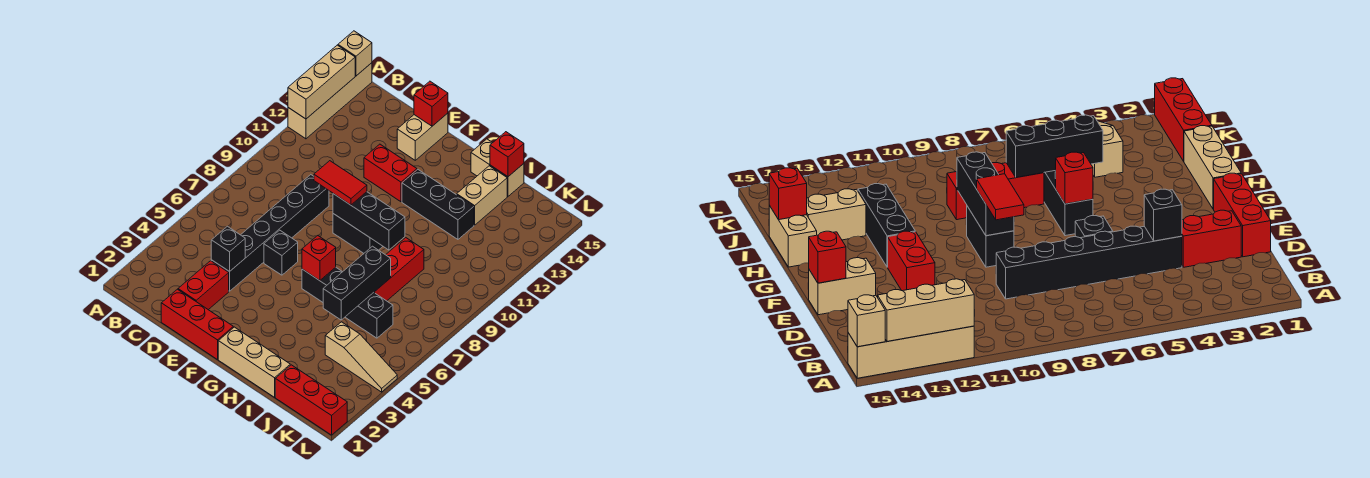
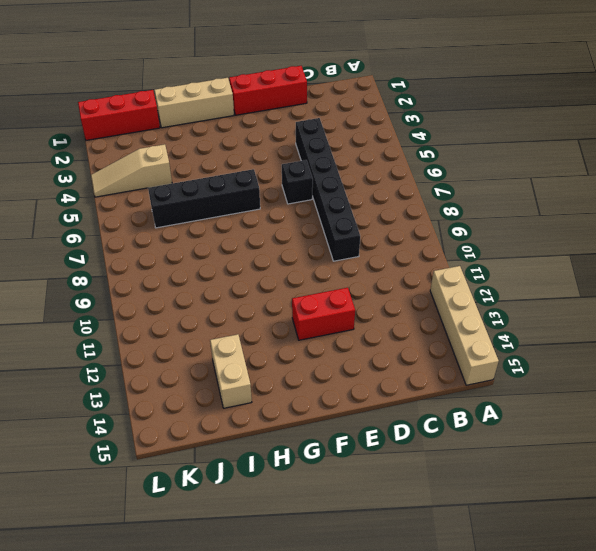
none -> red 1x2 brick [178,261,229,310]
none -> tan 1x2 brick [397,113,448,160]
none -> black 1x2 brick [333,214,383,253]

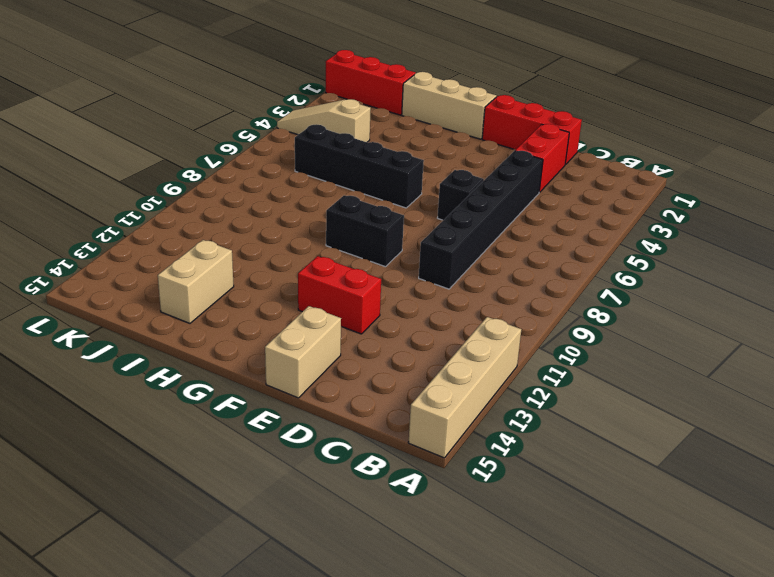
none -> black 1x3 brick [402,170,474,239]
none -> tan 1x2 brick [471,139,524,196]
none -> red 1x3 brick [374,238,424,301]

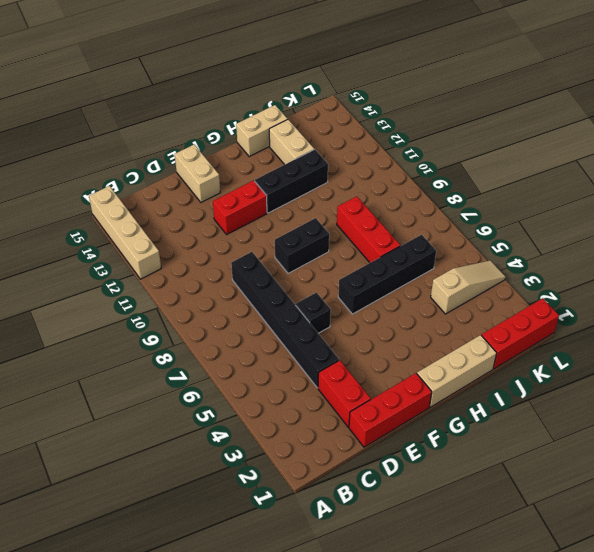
none -> tan 1x3 brick [288,45,355,119]
none -> tan 1x1 brick [338,31,372,76]
none -> black 1x1 brick [211,226,245,272]

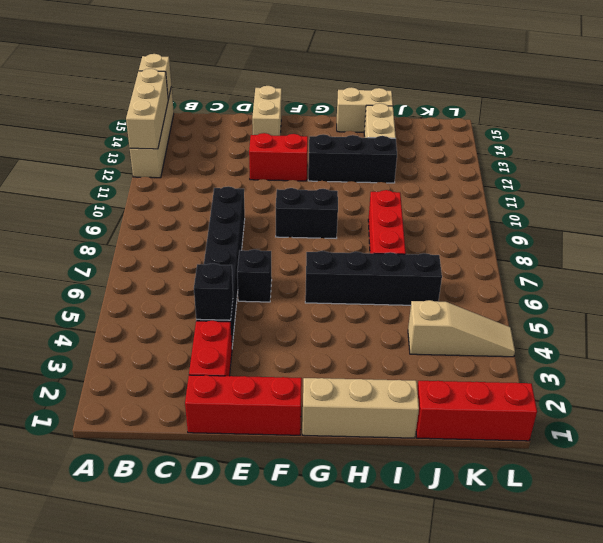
none -> red 1x1 brick [414,81,448,126]
none -> black 1x3 brick [333,192,405,250]
none -> red 1x1 brick [302,236,336,281]

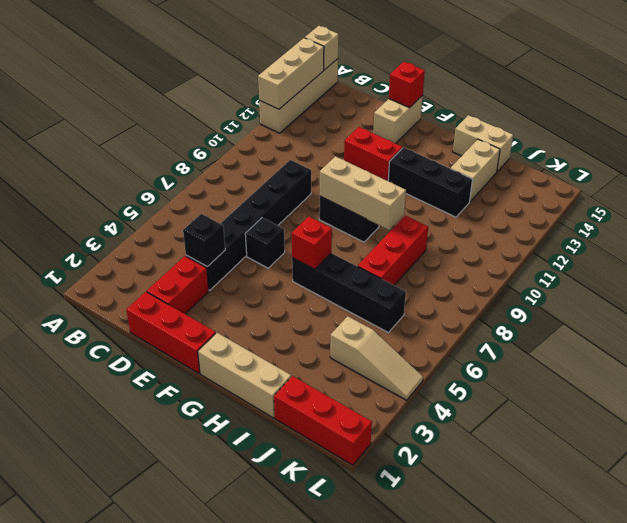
tan 1x3 brick [320,156,406,230] -> black 1x3 brick [333,192,405,250]
none -> black 1x3 brick [323,246,391,320]
none -> red 1x1 brick [490,132,524,177]
none -> red 1x2 tile [314,161,367,205]

